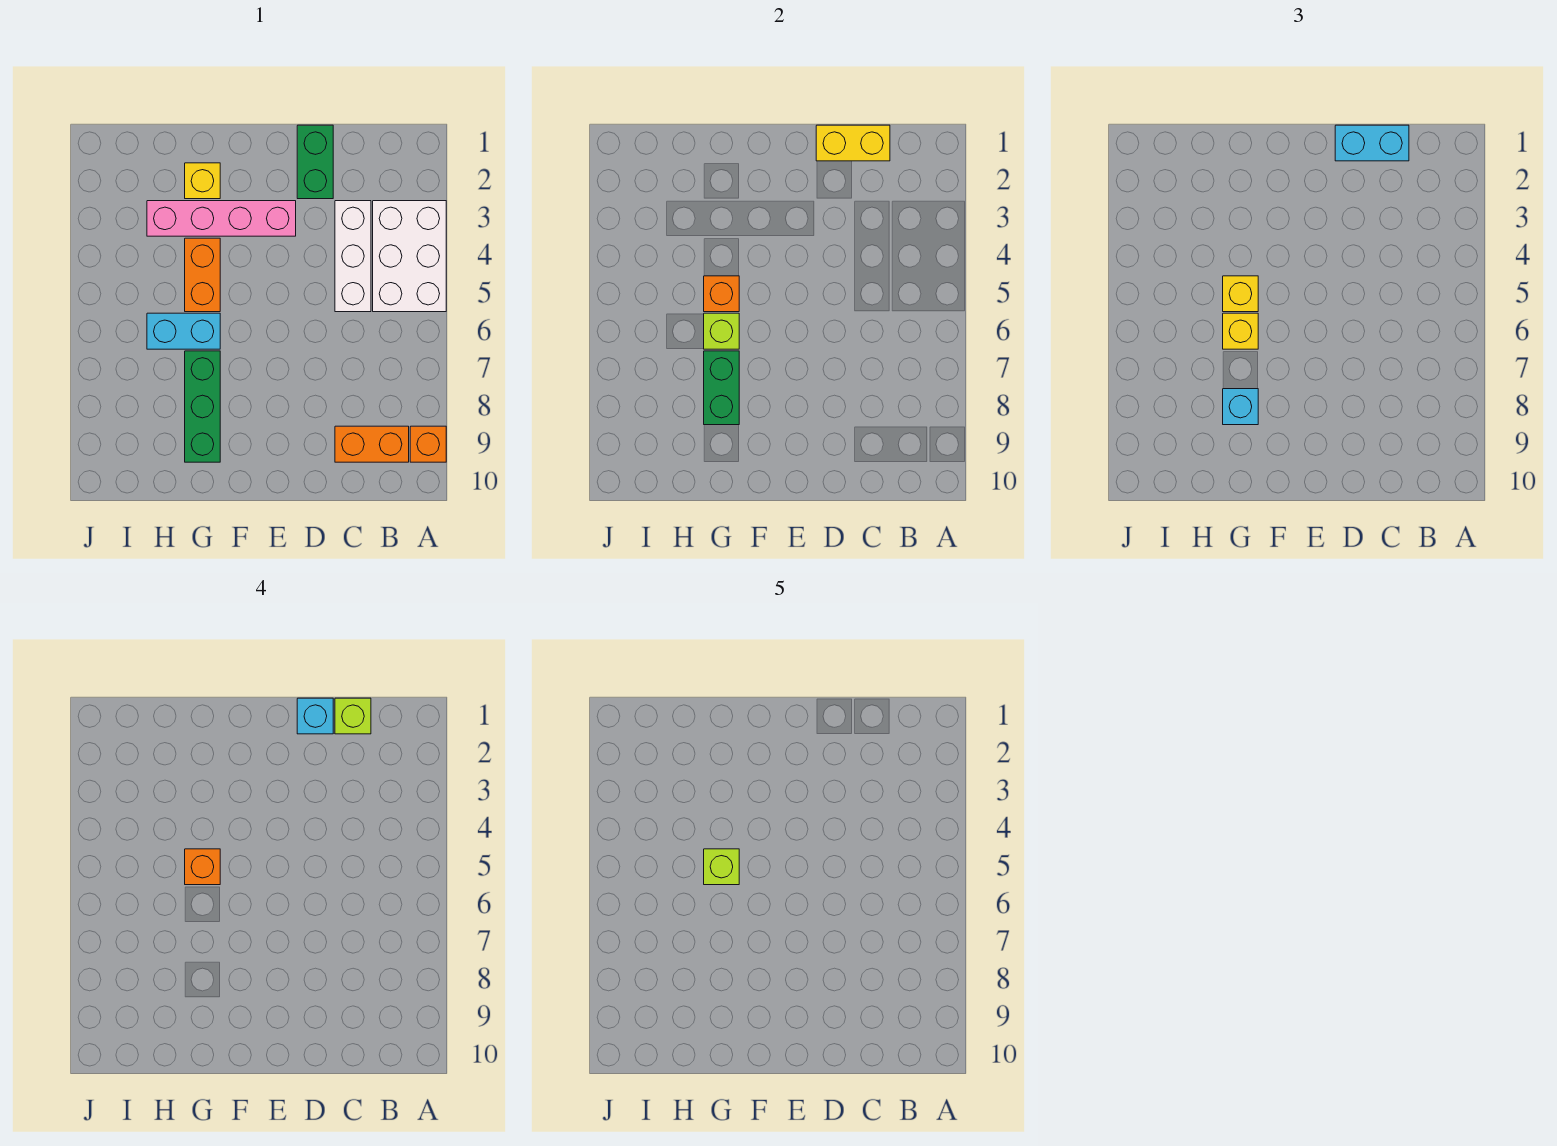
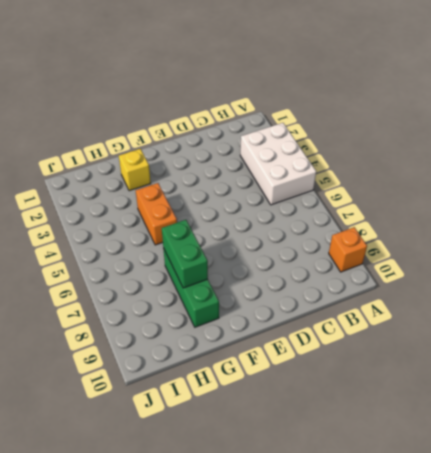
none -> orange 1x2 brick [335,426,409,462]
none -> white 1x3 brick [335,201,371,312]
none -> green 1x2 brick [297,125,333,199]

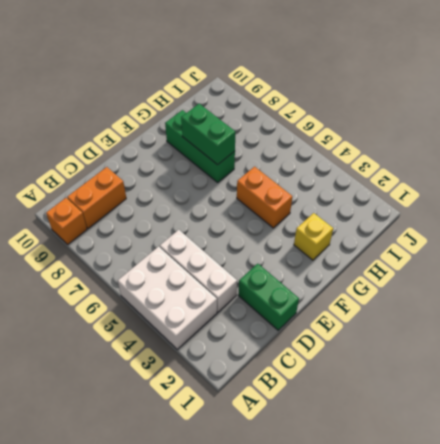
none -> pink 1x4 brick [147,201,296,236]
none -> cyan 1x2 brick [147,313,220,349]
none -> yellow 1x2 brick [816,125,890,161]

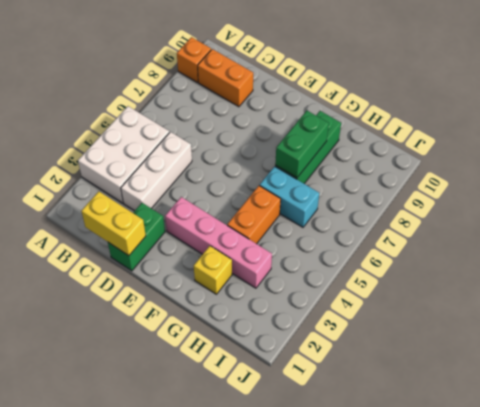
none -> orange 1x1 brick [704,276,739,312]
none -> lime 1x1 brick [704,313,739,349]
none -> cyan 1x2 brick [1335,125,1409,161]

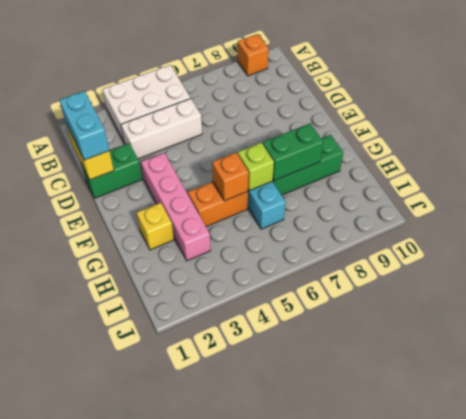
none -> orange 1x2 brick [335,426,409,462]
none -> yellow 1x1 brick [1223,276,1258,312]
none -> yellow 1x1 brick [1223,313,1258,349]

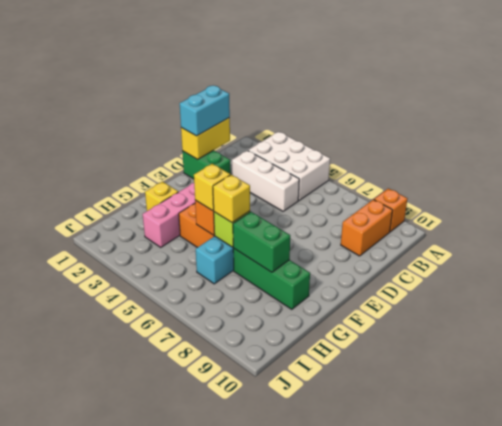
none -> cyan 1x1 brick [1223,389,1258,425]
none -> lime 1x1 brick [335,698,371,734]
none -> cyan 1x1 brick [297,698,333,734]

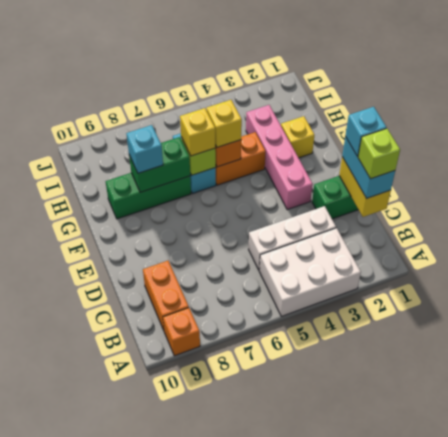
none -> orange 1x1 brick [185,849,220,885]
none -> lime 1x1 brick [704,849,739,885]

